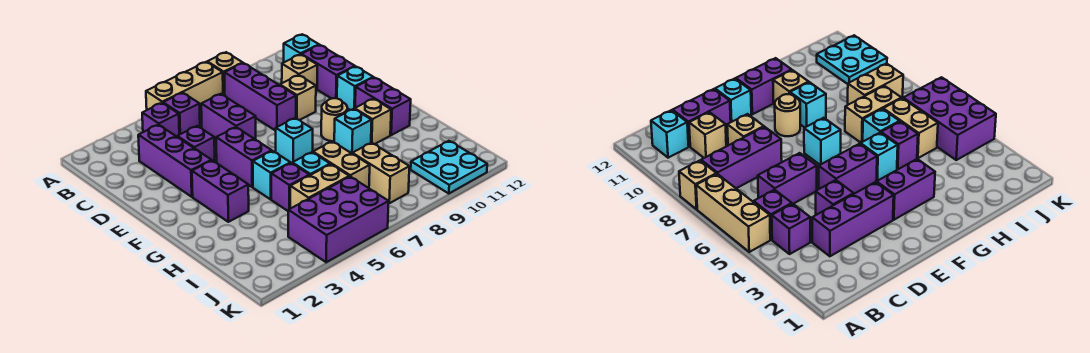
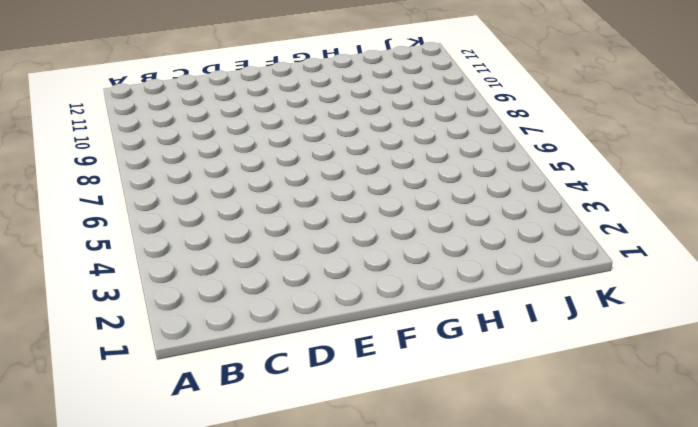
none -> tan 1x3 brick [146,62,223,110]
none -> tan 1x1 brick [207,52,242,96]
none -> purple 1x1 brick [142,103,179,137]

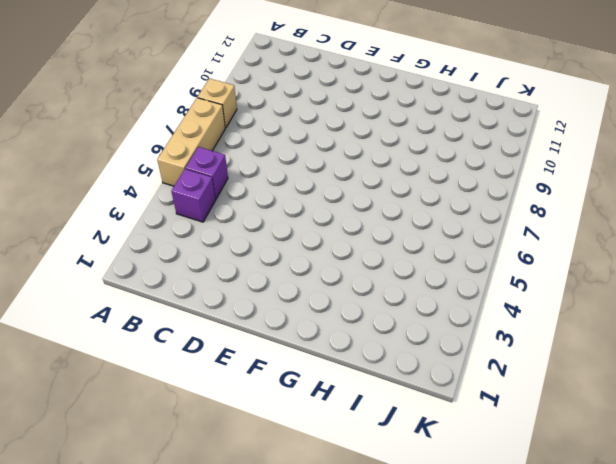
none -> purple 1x3 brick [225,63,296,131]
none -> cyan 1x1 brick [284,34,319,62]
none -> purple 1x3 brick [138,125,211,197]

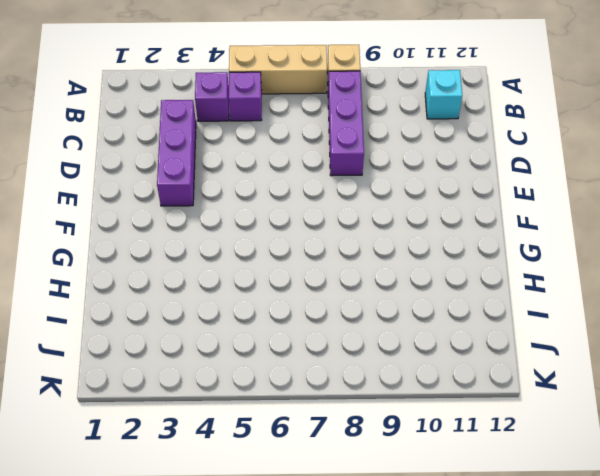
none -> purple 1x2 brick [201,94,256,140]
none -> tan 1x1 brick [282,54,317,91]
none -> purple 1x2 brick [301,45,355,99]

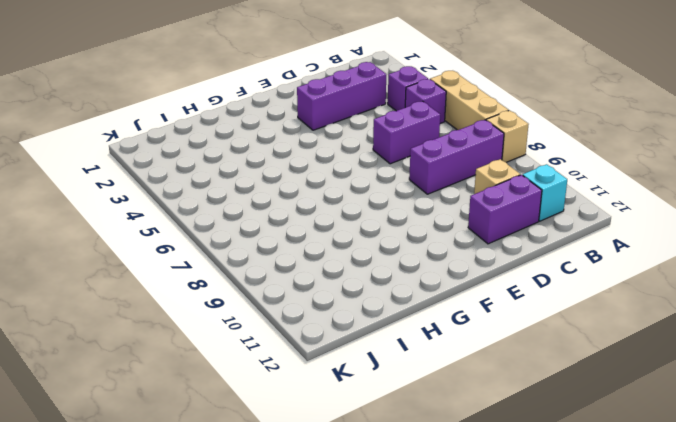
none -> purple 1x1 brick [177,126,215,162]
none -> tan 1x1 brick [280,75,316,120]
none -> purple 1x2 brick [216,127,272,187]

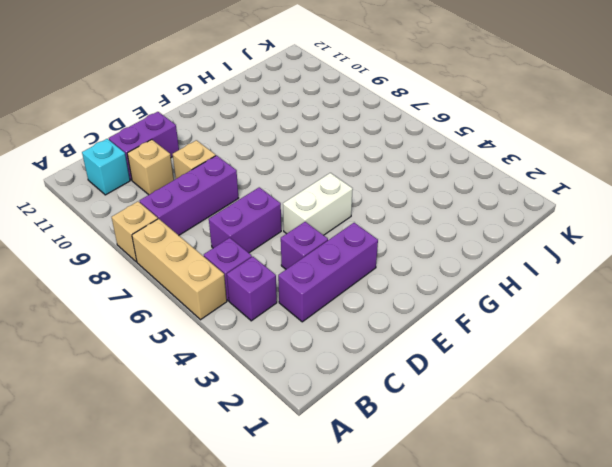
white 1x2 brick [283,173,353,235] -> purple 1x2 brick [216,127,272,187]
none -> cyan 1x1 brick [337,67,373,110]
none -> purple 1x2 brick [192,160,249,222]
none -> cyan 1x1 brick [276,118,313,163]

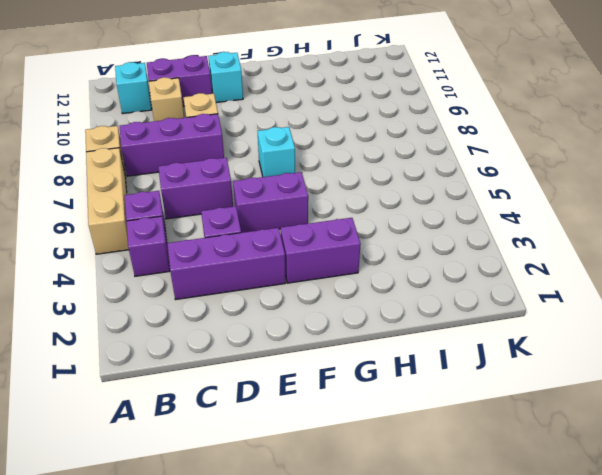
none -> tan 1x1 round brick [321,98,347,141]
none -> purple 1x2 brick [355,78,411,135]
none -> cyan 1x1 brick [253,151,290,199]

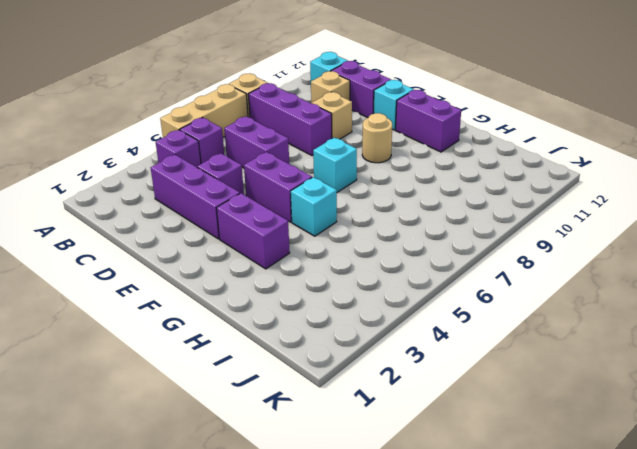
none -> cyan 1x1 brick [334,109,372,153]
none -> tan 1x1 brick [355,99,391,144]
none -> purple 1x1 brick [271,163,309,211]

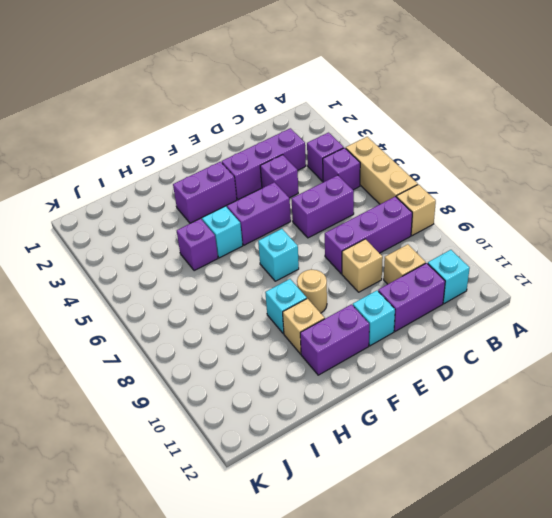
none -> cyan 1x1 brick [292,152,330,175]
none -> tan 1x2 brick [313,141,370,188]
none -> tan 1x2 brick [290,164,349,209]

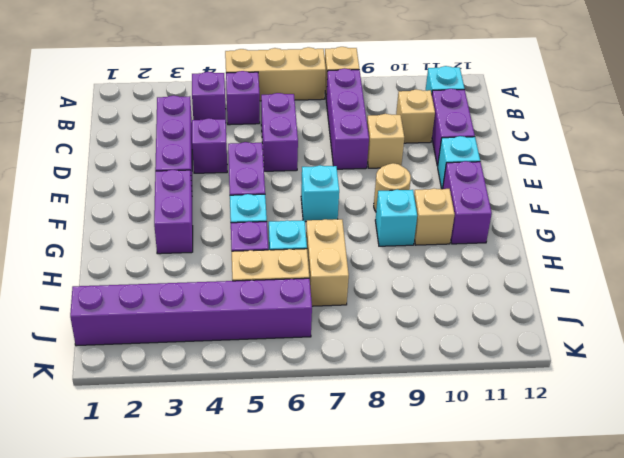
purple 1x6 brick [70,278,312,346] -> purple 2x3 brick [288,177,389,262]
none -> tan 1x2 brick [352,143,409,203]
none -> cyan 2x2 plate [411,141,487,194]

